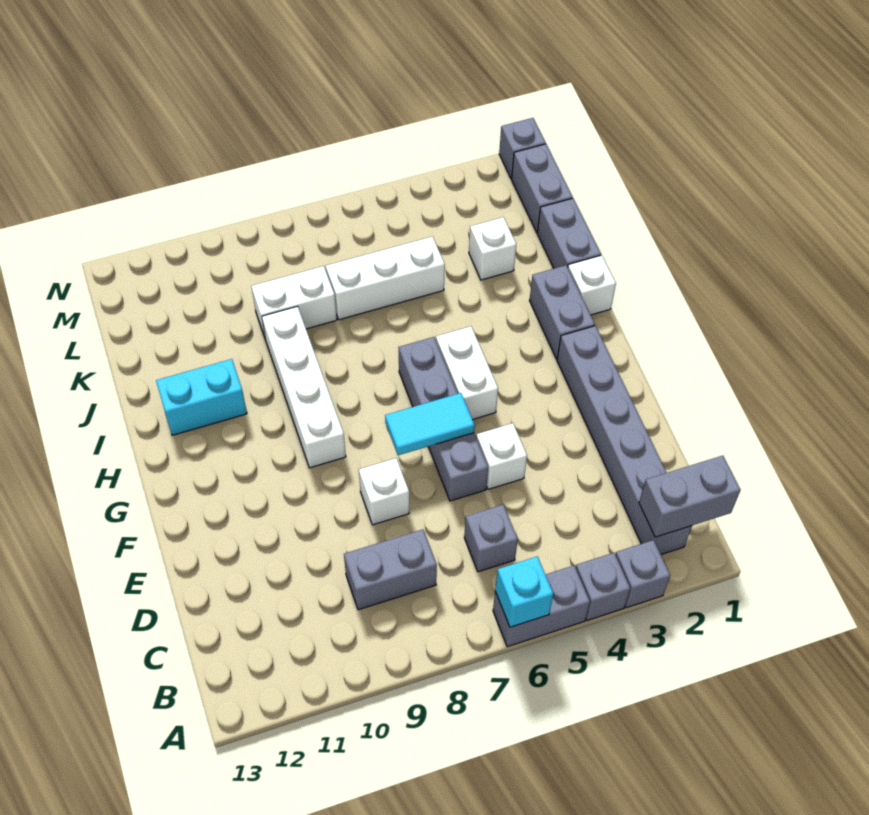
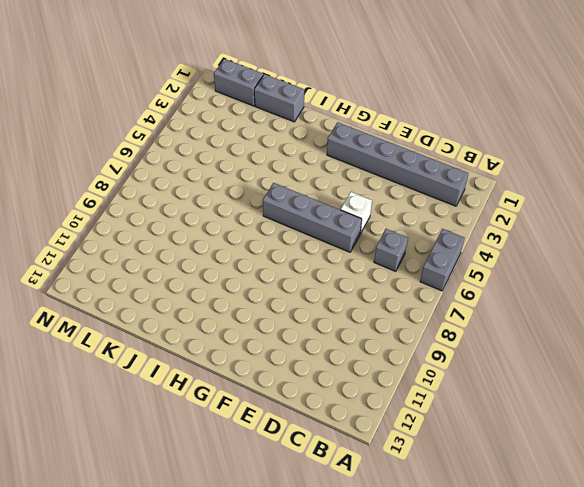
none -> grey 1x1 brick [615,540,670,608]
none -> grey 1x1 brick [576,553,630,621]
none -> grey 1x2 brick [344,529,437,610]

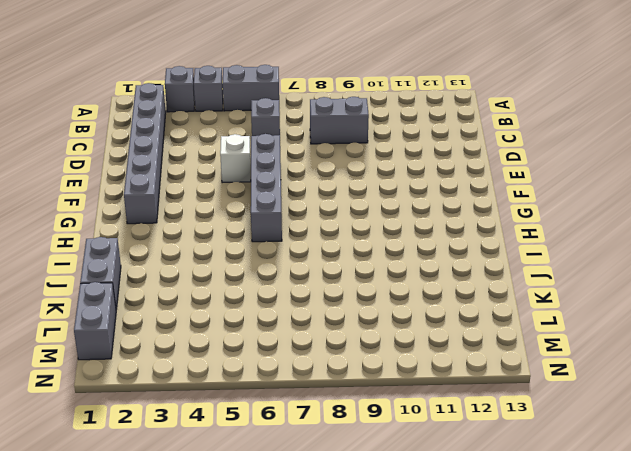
none -> white 1x1 brick [359,458,409,525]
none -> white 1x2 brick [436,326,498,420]
none -> white 1x4 brick [262,307,346,468]

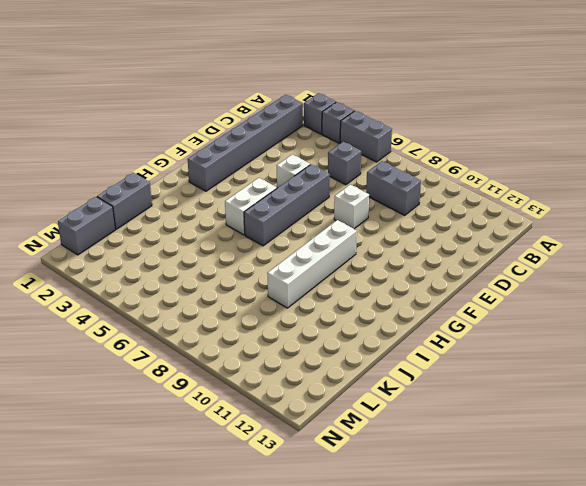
none -> grey 1x2 brick [529,265,595,359]
none -> white 1x1 brick [568,255,616,315]
none -> cyan 1x2 brick [156,359,247,435]

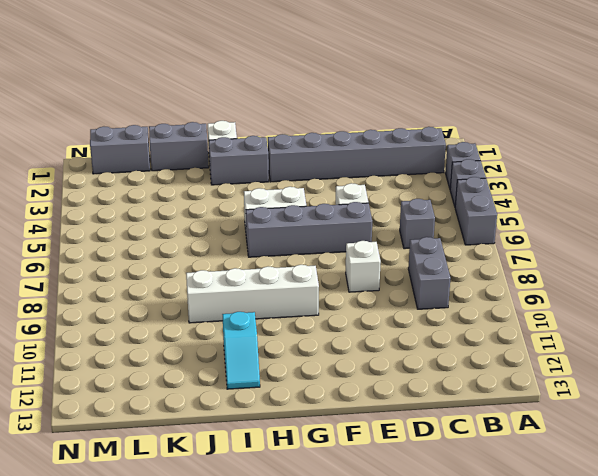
cyan 1x2 slope [222,312,260,389] -> cyan 1x2 brick [156,359,247,435]
none -> white 1x1 brick [469,217,516,280]
none -> white 1x3 brick [326,237,445,320]
none -> white 1x2 brick [251,266,337,340]

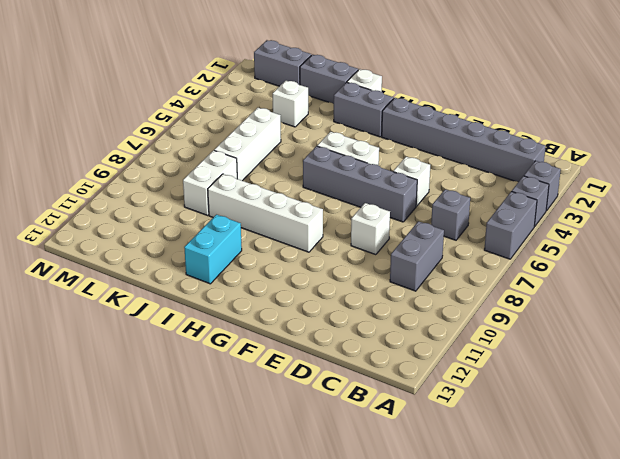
none -> grey 1x1 brick [499,118,546,179]
none -> cyan 1x1 brick [495,556,553,627]
none -> grey 1x2 brick [639,456,741,537]

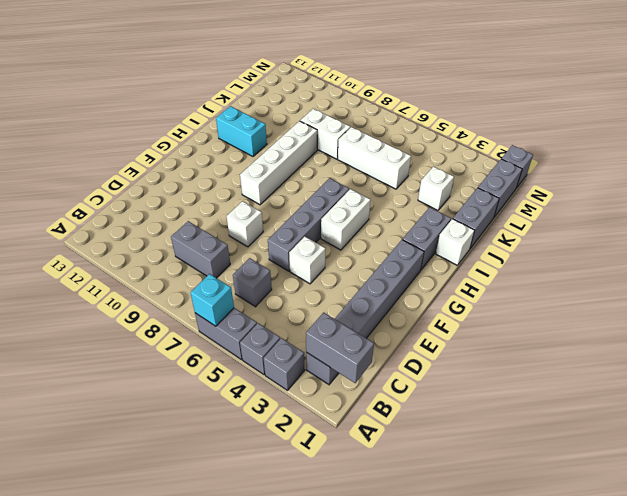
none -> cyan 1x2 tile [385,393,475,455]

